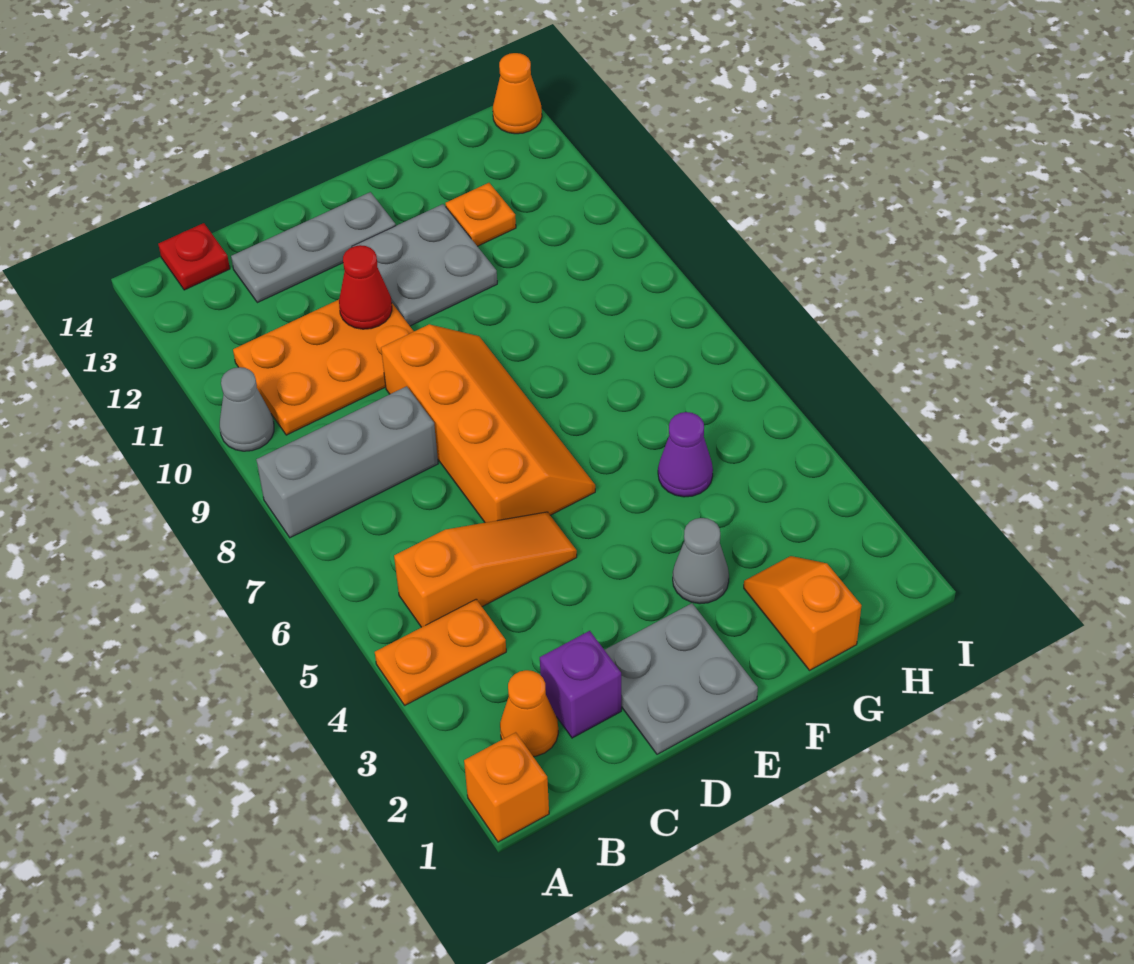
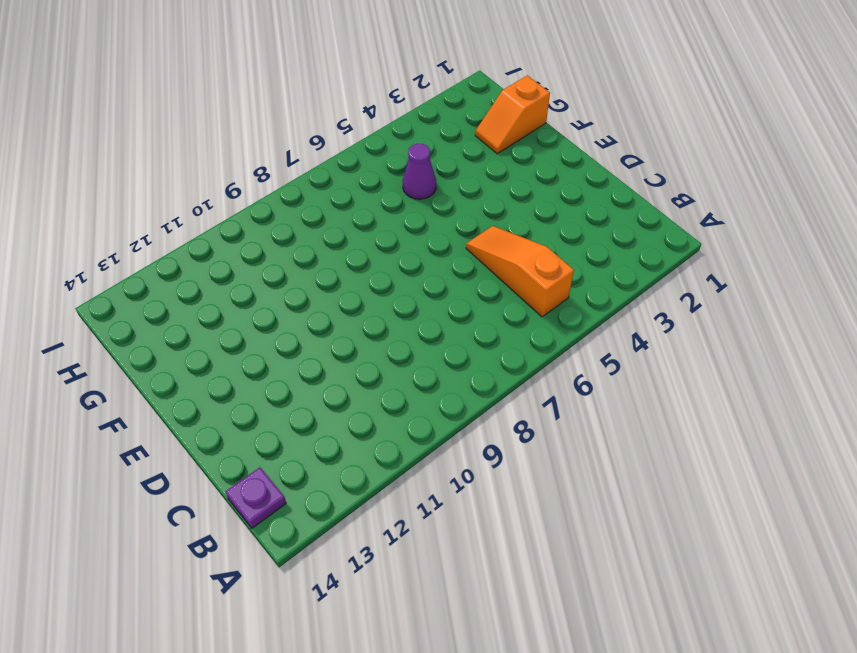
purple 1x1 plate [225,467,286,528] -> red 1x1 plate [158,223,230,290]
none -> orange 1x1 brick [464,732,549,842]
none -> orange 1x2 plate [375,599,506,705]
none -> grey 1x3 brick [256,386,438,538]

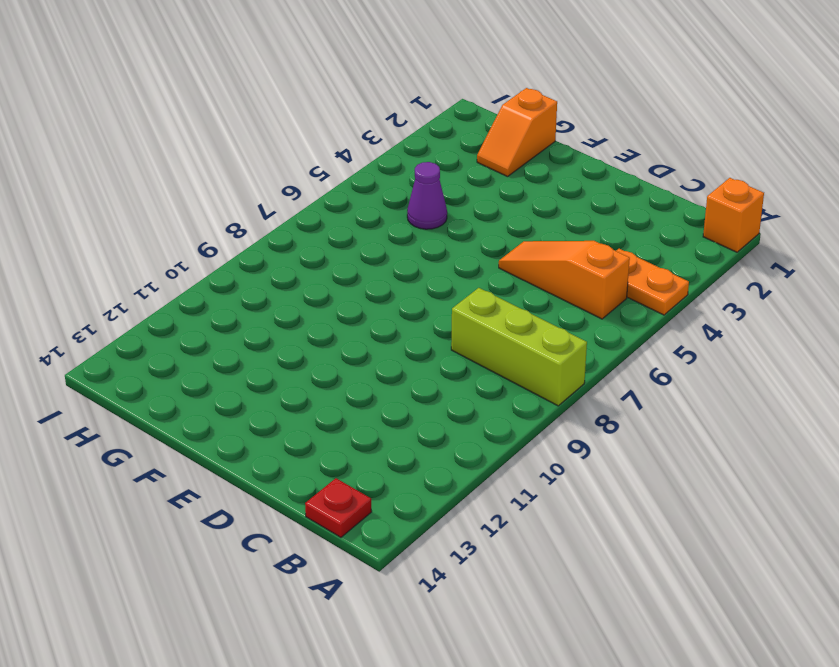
lime 1x3 brick [451,288,587,406] -> grey 1x3 brick [256,386,438,538]
none -> grey 1x1 cone [220,367,274,451]
none -> orange 1x1 cone [500,670,558,757]
none -> orange 2x3 plate [233,300,414,435]

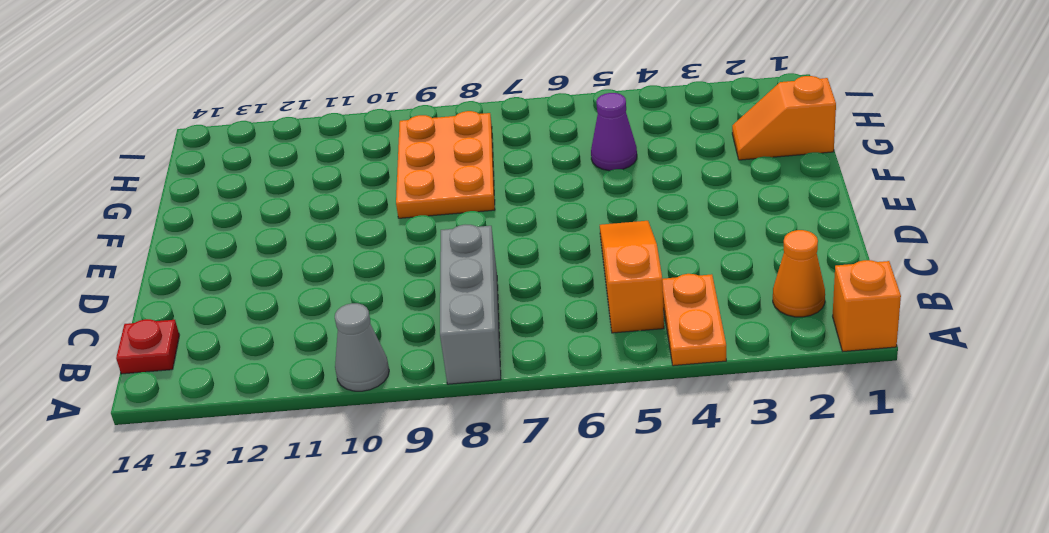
orange 2x3 plate [396,111,495,218] -> orange 2x3 plate moved to [233,300,414,435]
none -> purple 1x1 brick [540,631,621,738]
none -> grey 1x3 plate [231,192,396,303]
none -> grey 2x2 plate [605,603,758,754]

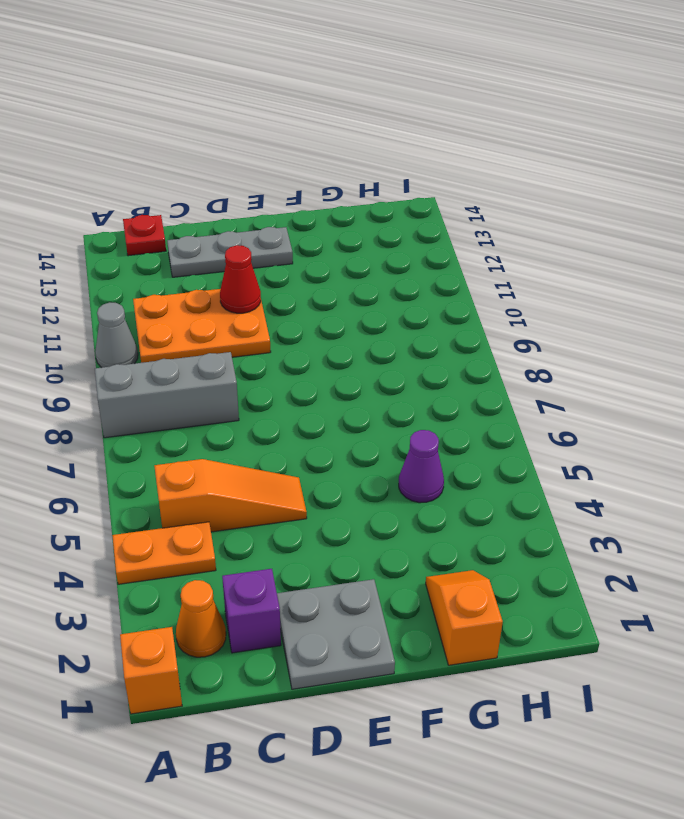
none -> orange 2x4 slope [381,324,595,523]
none -> grey 2x2 plate [352,204,497,326]
none -> grey 1x1 cone [673,518,729,604]

